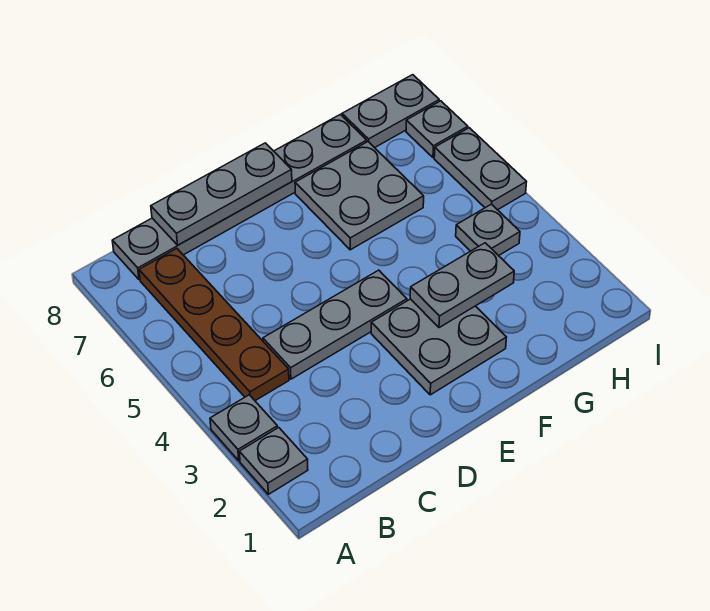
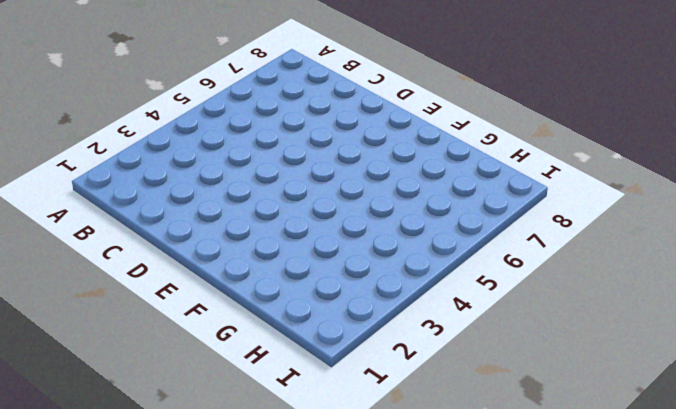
none -> grey 1x1 plate [239,428,308,494]
none -> grey 1x1 plate [210,395,278,461]
none -> brown 1x4 plate [139,249,289,401]

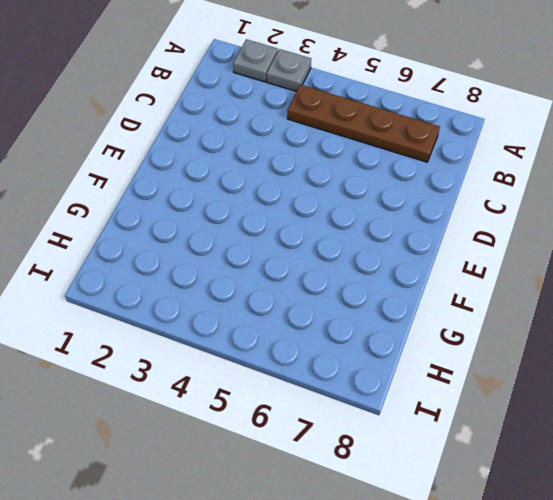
none -> grey 1x6 plate [112,114,367,280]
none -> grey 1x3 plate [263,270,407,379]
none -> grey 2x2 plate [371,299,506,395]

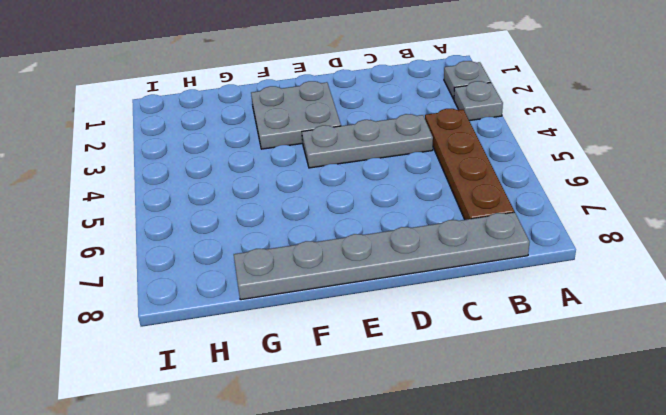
none -> grey 2x2 plate [295,142,424,250]
none -> grey 1x1 plate [456,204,520,256]
none -> grey 1x2 plate [342,75,439,148]

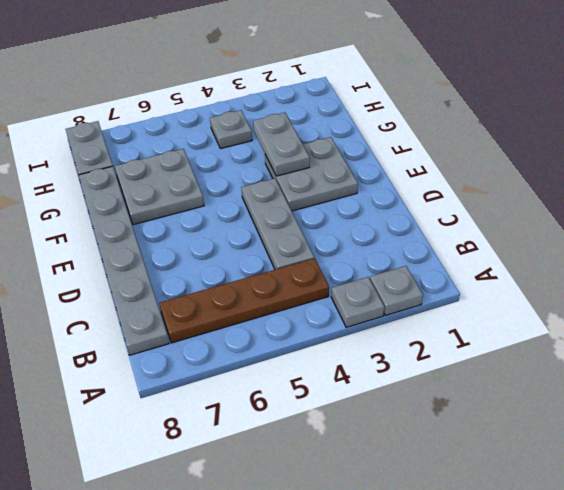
none -> grey 1x2 plate [434,128,526,210]
none -> grey 1x1 plate [406,101,468,158]
none -> grey 1x3 plate [151,143,292,245]

